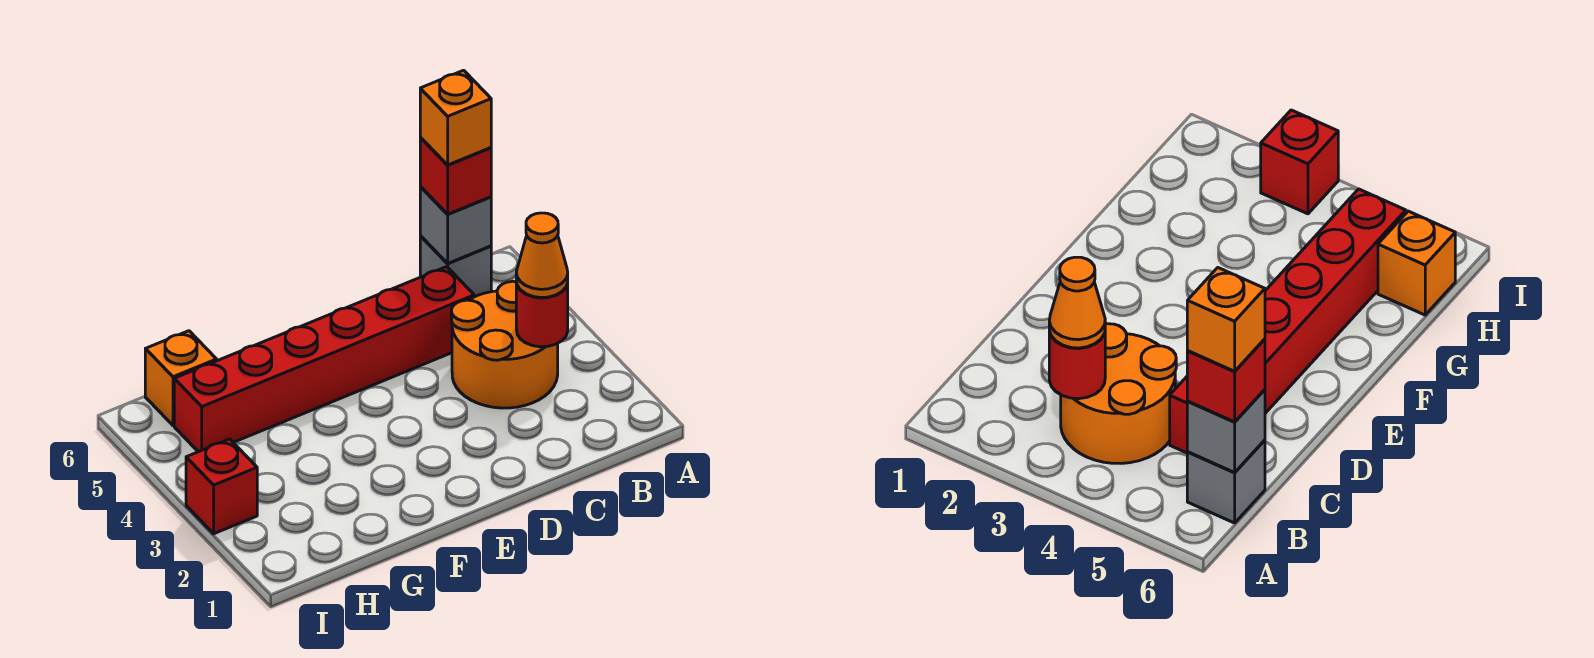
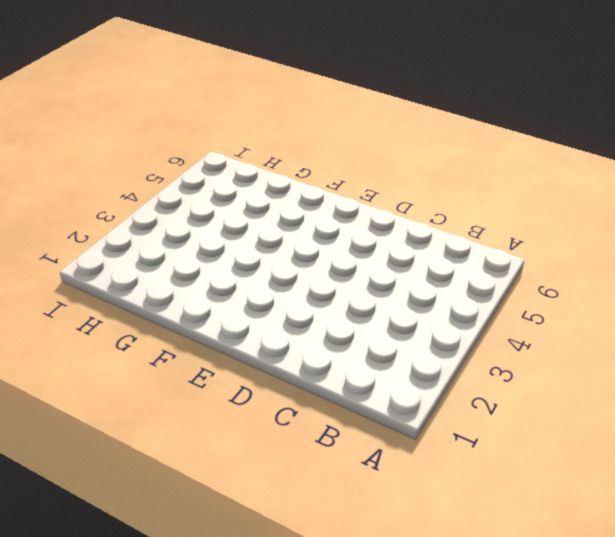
none -> orange 2x2 round brick [451,281,558,408]
none -> grey 1x1 brick [420,236,491,297]

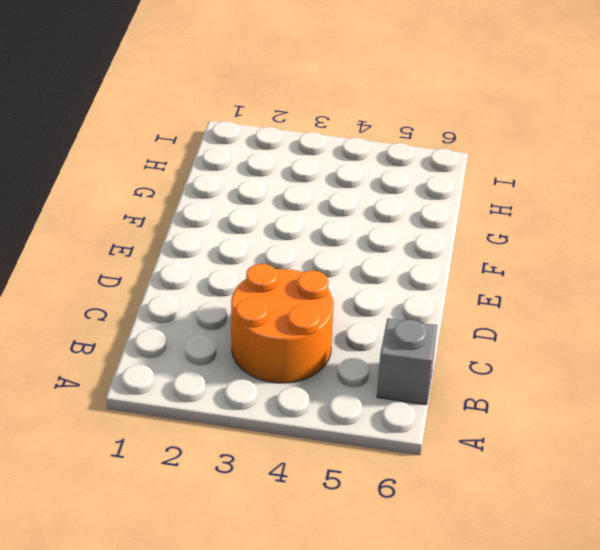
none -> red 1x6 brick [174,267,474,452]
none -> orange 1x1 brick [145,331,217,425]

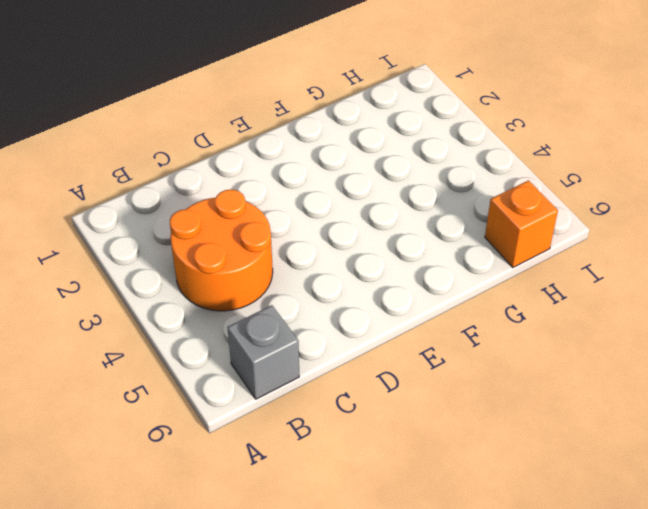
none -> red 1x6 brick [174,267,474,452]
none -> red 1x1 brick [186,439,257,534]

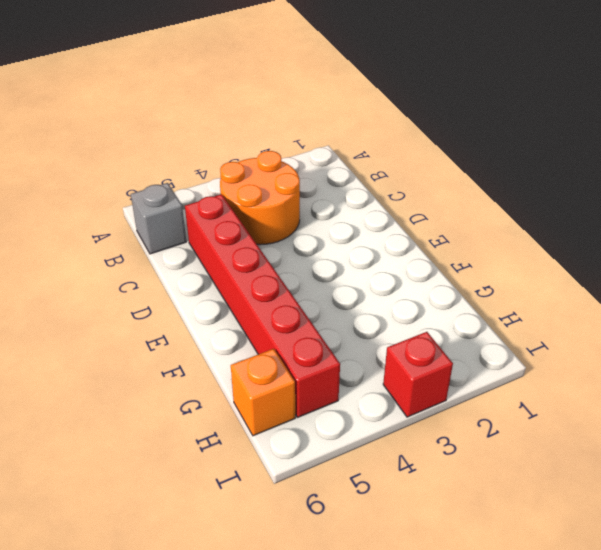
none -> red 1x1 round brick [516,281,568,347]
none -> grey 1x1 brick [420,186,491,264]

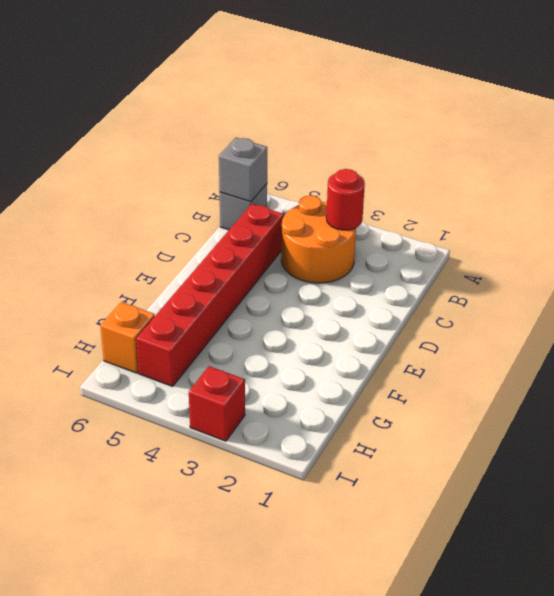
none -> orange 1x1 cone [516,213,568,298]
none -> red 1x1 brick [420,137,491,214]

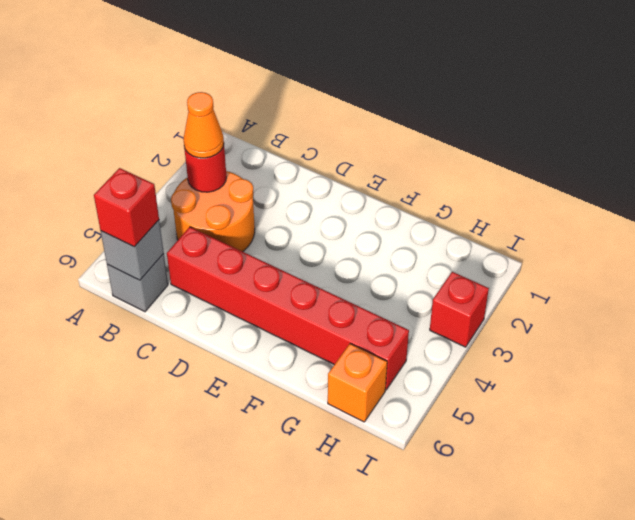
none -> orange 1x1 brick [420,70,491,165]

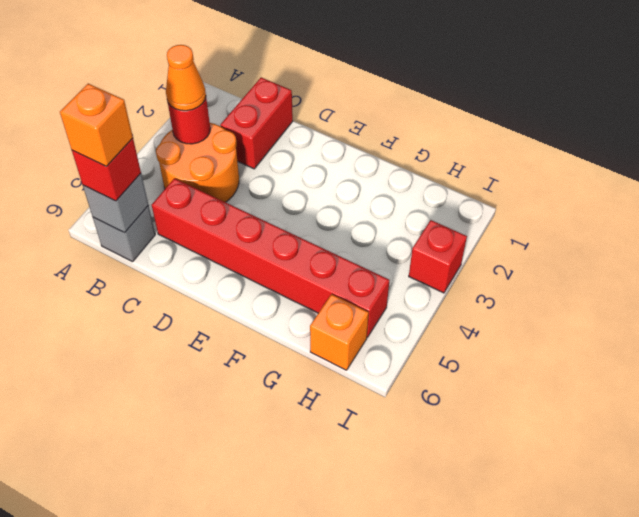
red 1x2 brick [220,78,293,169] -> none

